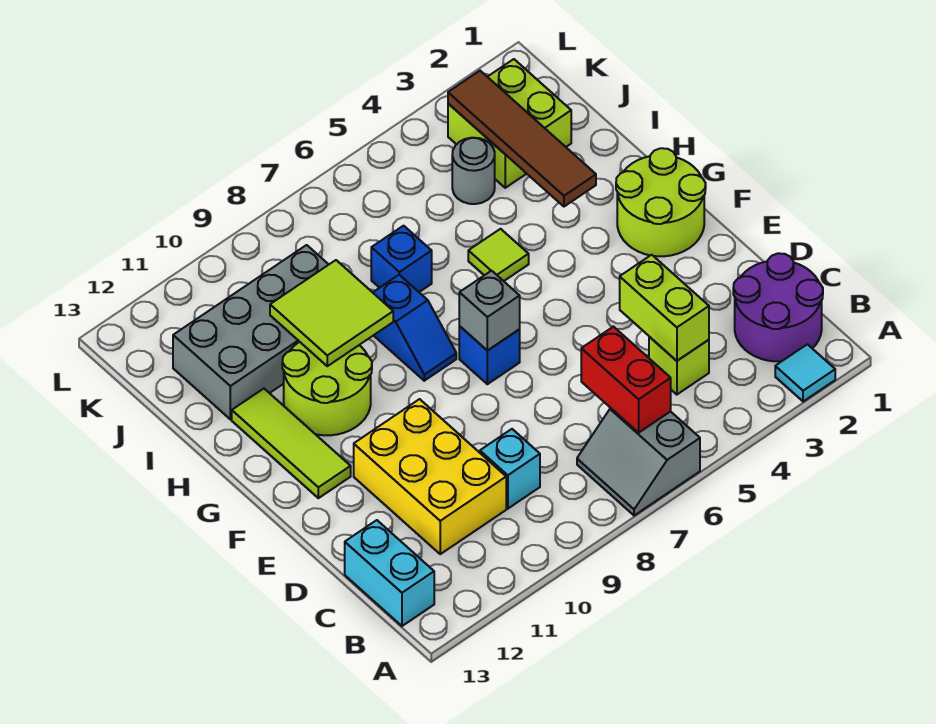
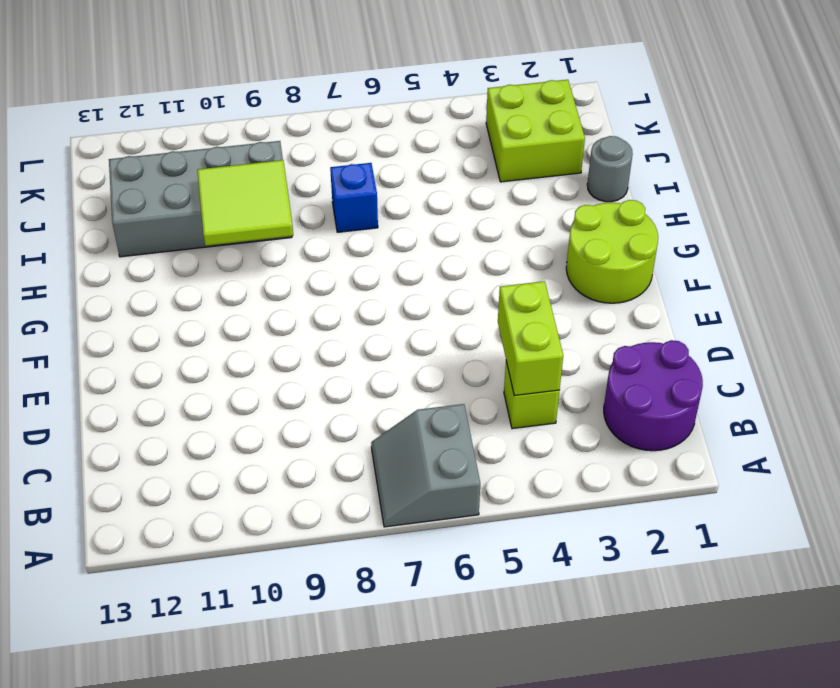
grey 1x1 round brick [587,136,633,202] -> grey 1x1 round brick moved to [452,138,495,204]
none -> cyan 1x1 tile [775,344,835,402]
none -> cyan 1x2 brick [345,520,434,626]
none -> cyan 1x1 brick [480,429,540,509]

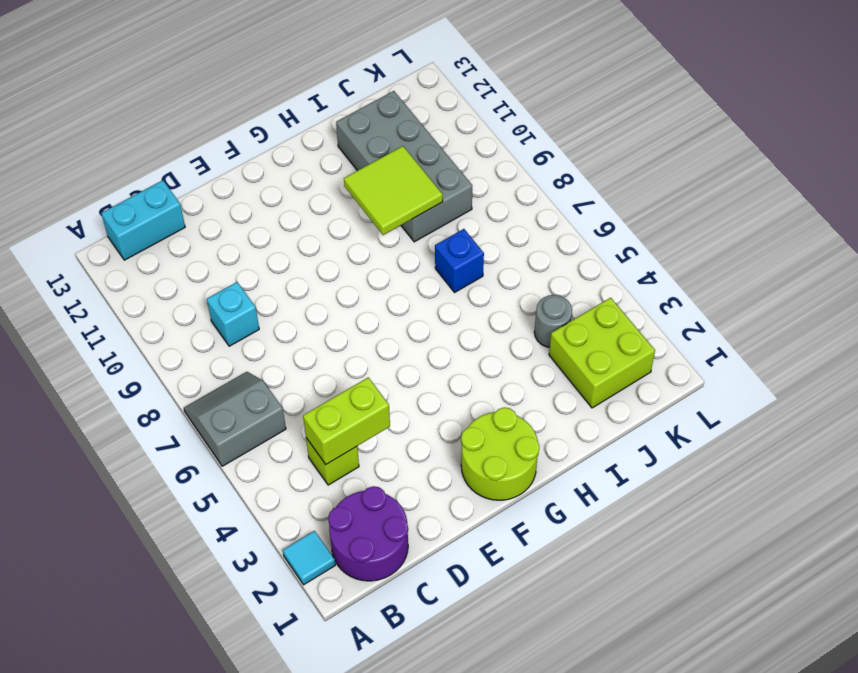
none -> yellow 2x3 brick [354,399,506,554]
none -> blue 1x1 brick [459,326,520,384]
none -> lime 1x3 tile [232,389,351,498]

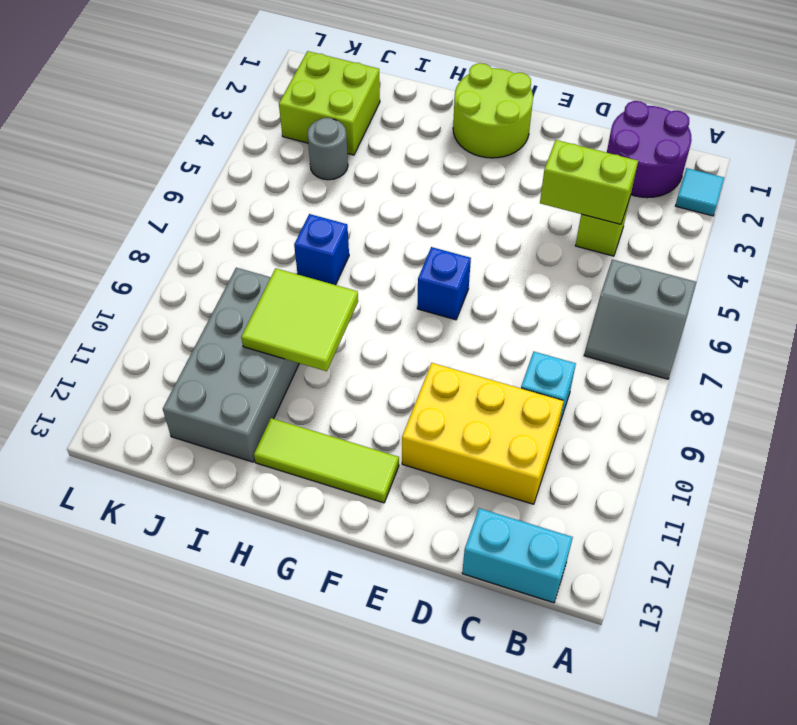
none -> blue 1x2 slope [373,275,456,381]
none -> lime 2x2 round brick [282,342,372,435]
none -> lime 1x1 tile [468,229,529,281]

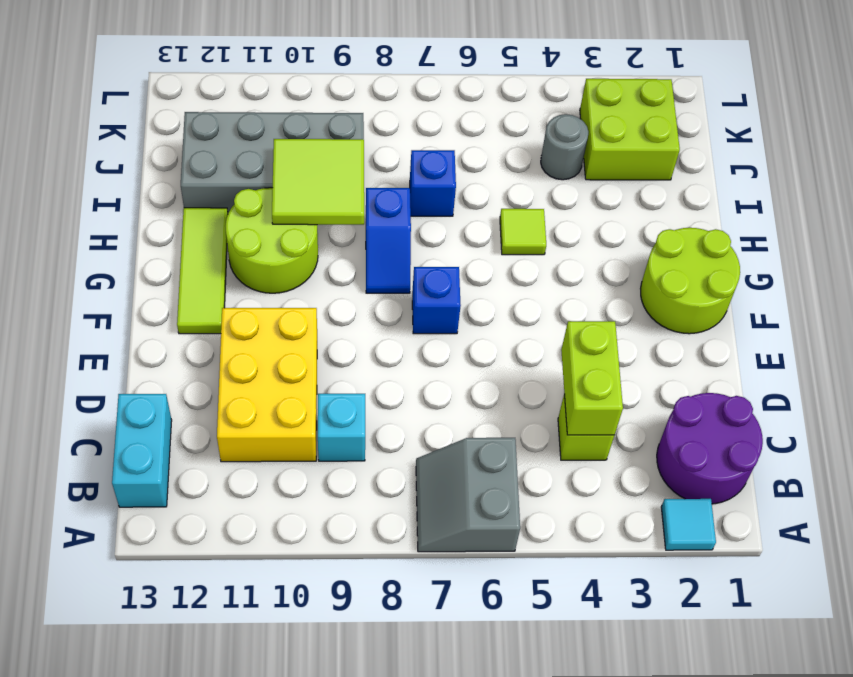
none -> red 1x2 brick [581,327,671,433]
none -> grey 1x1 brick [459,271,520,351]
none -> brown 1x4 tile [448,71,596,207]

